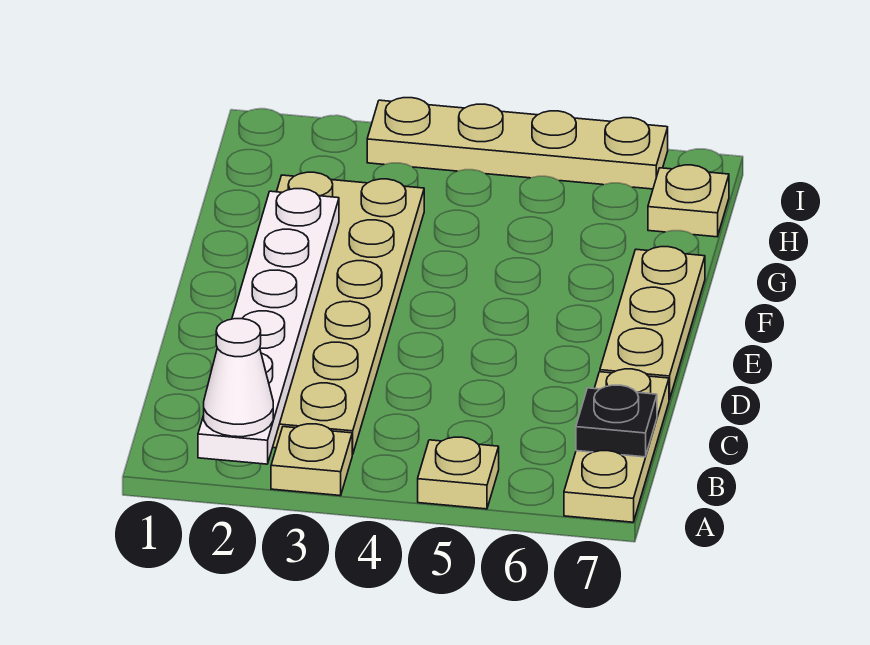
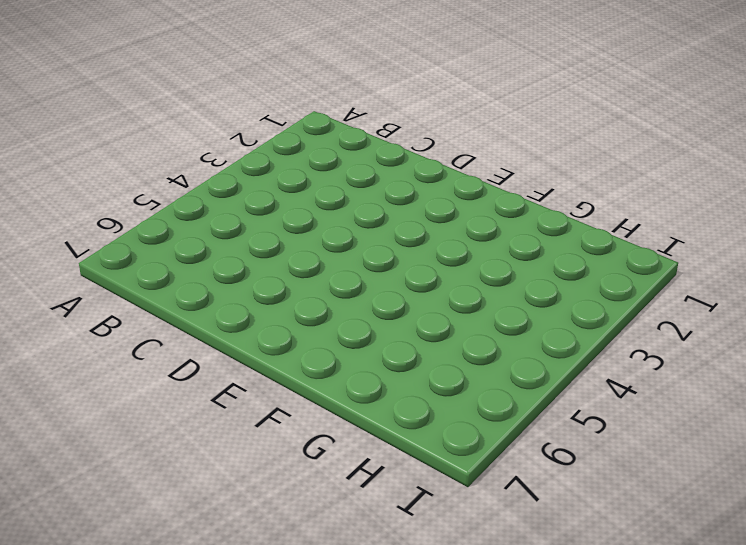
none -> tan 1x1 plate [271,424,353,496]
none -> tan 1x1 plate [418,437,499,509]

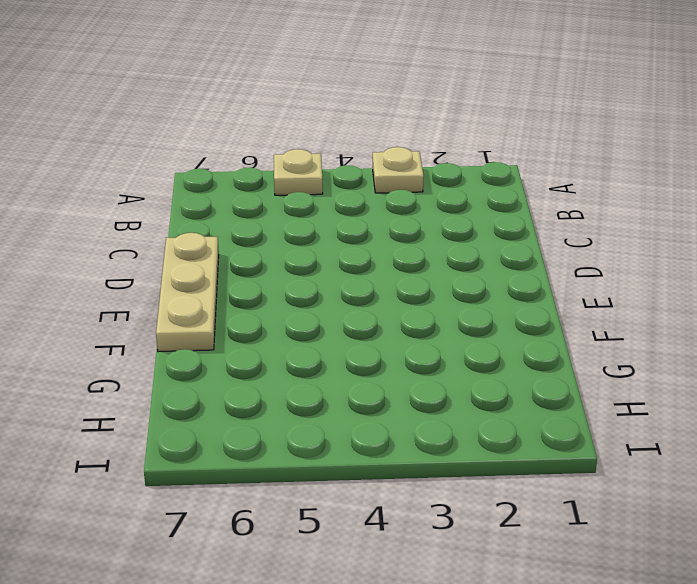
none -> tan 1x3 plate [564,369,669,522]
none -> tan 2x6 plate [273,172,424,454]

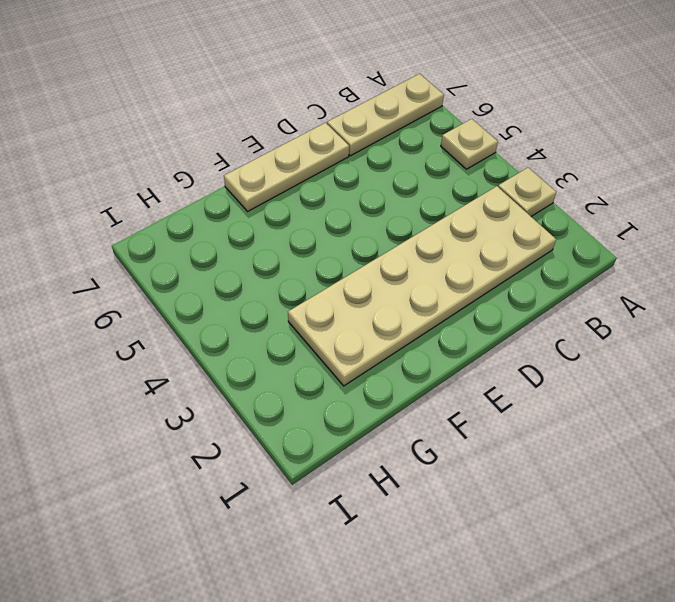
none -> tan 1x1 plate [648,165,729,237]
none -> tan 1x4 plate [367,98,668,189]

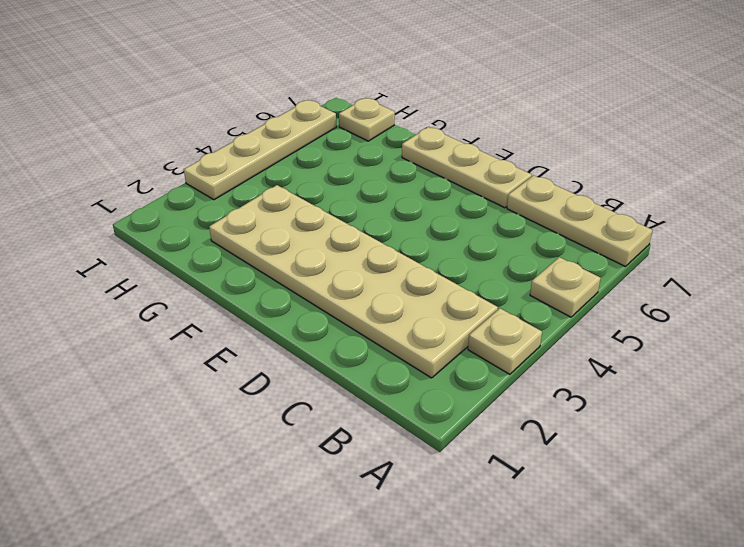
none -> white 1x6 plate [198,189,339,464]
none -> black 1x1 plate [576,385,657,457]

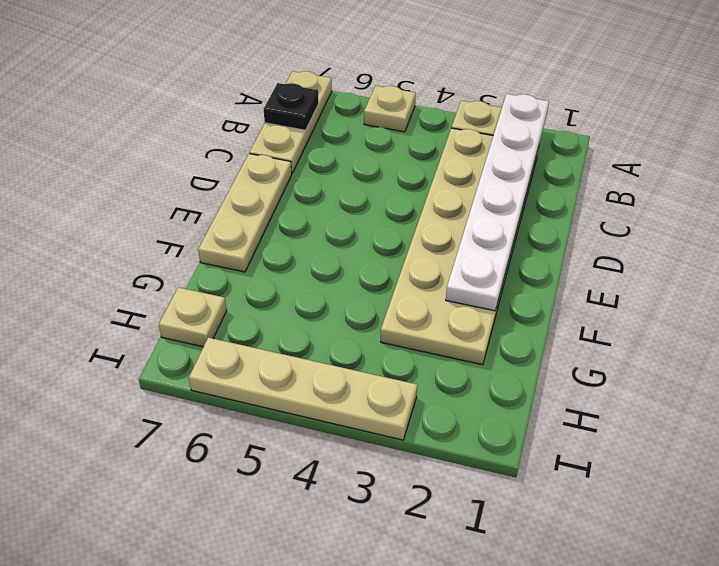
none -> white 1x1 cone [204,319,273,437]

